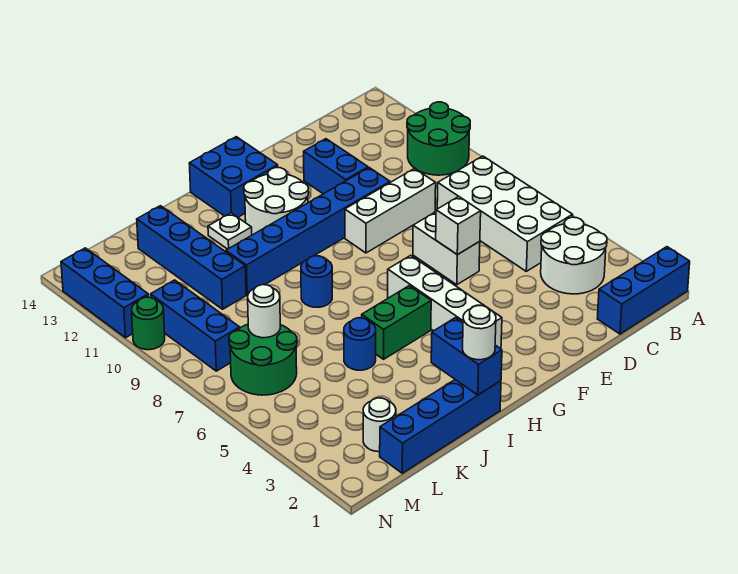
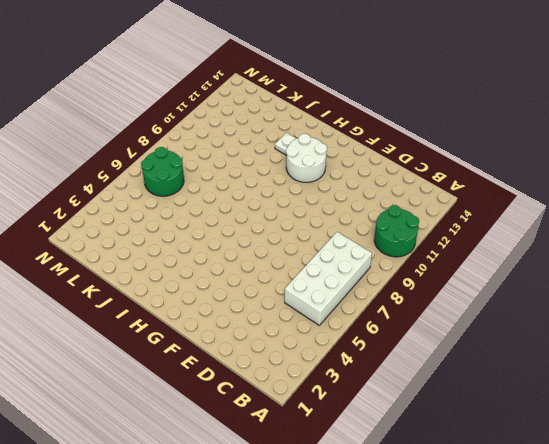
none -> blue 1x3 brick [597,247,690,334]
none -> white 2x2 round brick [541,217,607,294]
none -> white 1x3 brick [345,168,436,253]

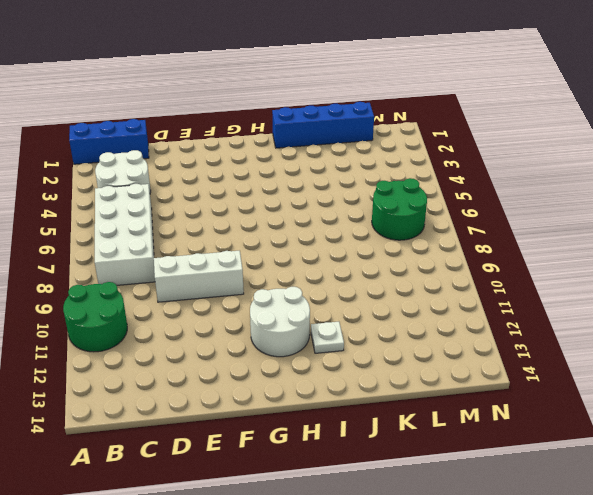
none -> white 1x2 brick [413,212,480,285]
none -> blue 1x6 brick [226,168,390,295]
none -> blue 1x2 brick [304,139,368,194]

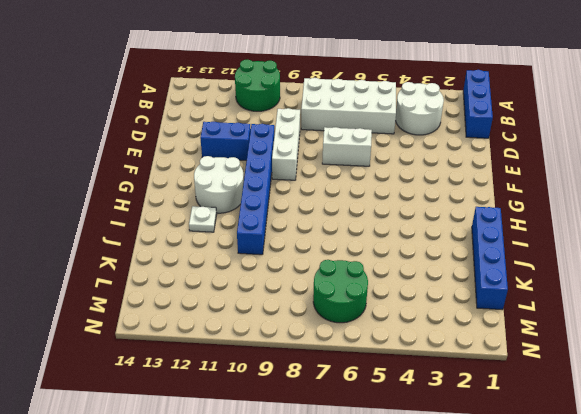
none -> white 1x4 brick [388,255,502,348]
none -> blue 2x2 brick [189,137,278,217]
none -> green 1x2 brick [362,286,431,359]

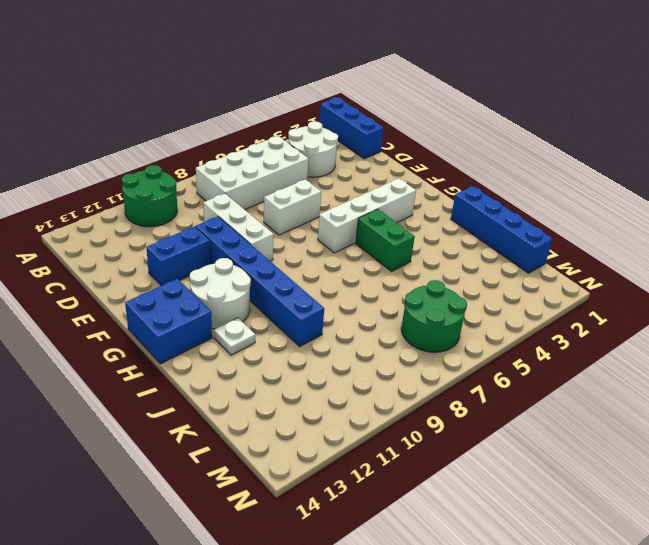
none -> blue 1x1 round brick [301,256,332,307]
none -> blue 1x1 round brick [344,318,376,370]
none -> blue 1x4 brick [137,206,246,309]

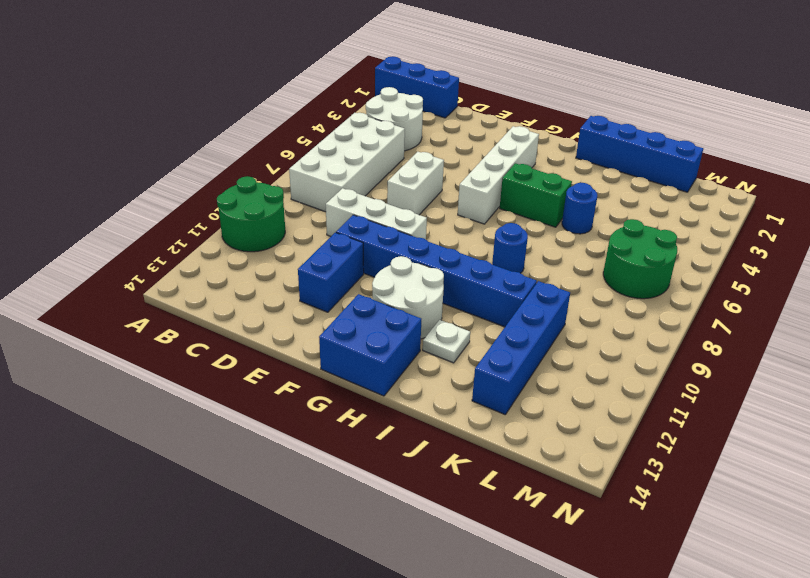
none -> white 1x1 round brick [363,398,396,452]
none -> blue 1x3 brick [151,280,240,371]
none -> green 1x1 round brick [132,297,165,350]

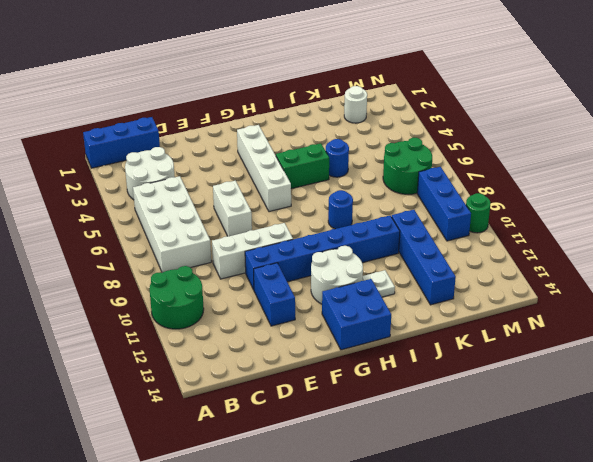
none -> blue 1x4 brick [380,380,501,473]
none -> blue 1x3 brick [61,248,148,338]
none -> white 1x1 brick [436,196,481,255]

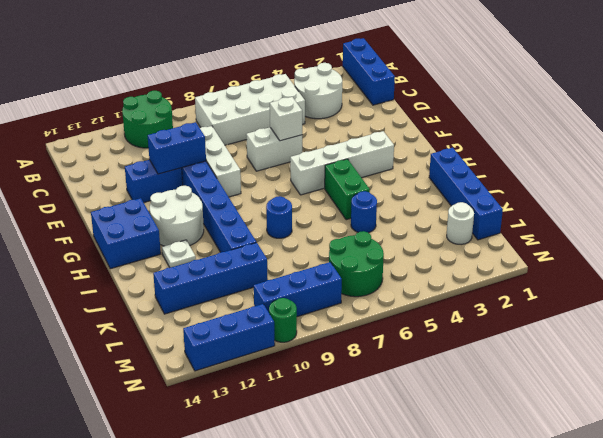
blue 1x2 brick [148,122,206,174] -> blue 1x2 brick moved to [431,318,502,395]
none -> white 1x1 round brick [248,285,280,338]
none -> white 1x1 round brick [463,306,496,360]

